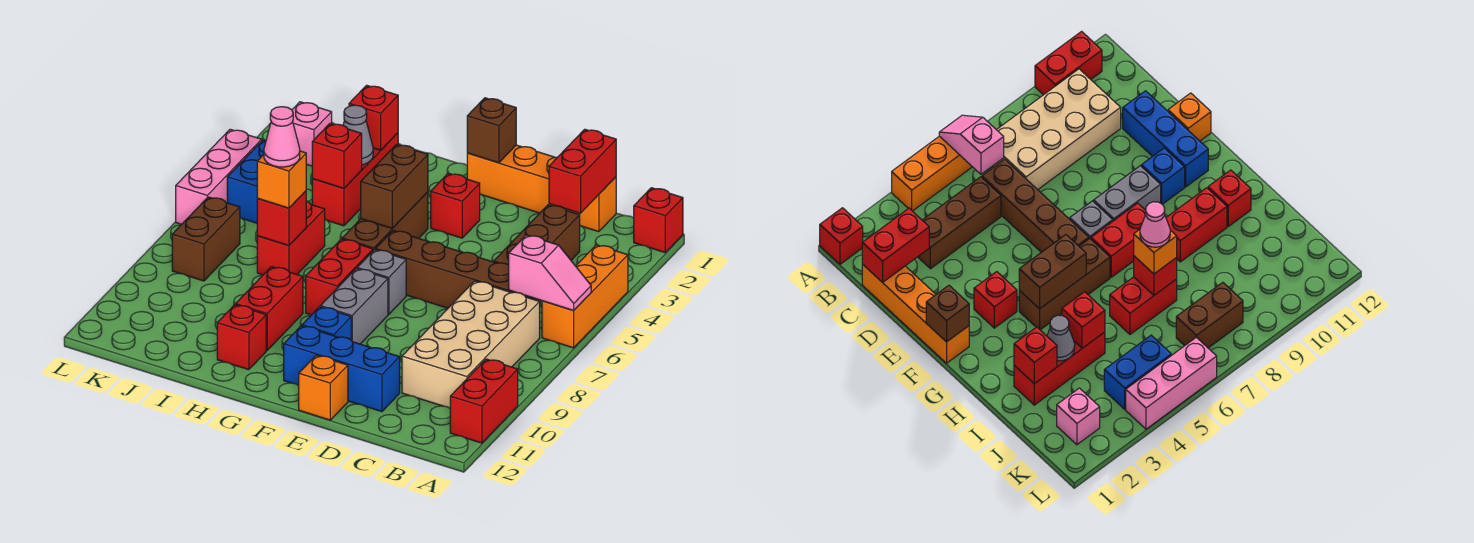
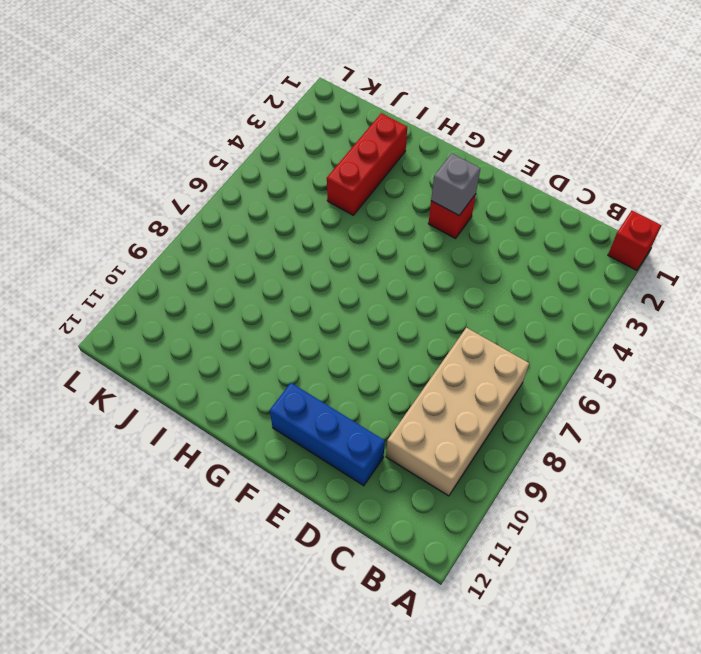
grey 1x1 brick [431,154,480,215] -> grey 1x1 brick moved to [357,250,406,314]
none -> orange 1x3 brick [542,245,628,348]
none -> red 1x2 brick [450,359,518,443]
none -> orange 1x4 brick [467,145,616,232]
none -> brown 1x3 brick [494,205,580,299]

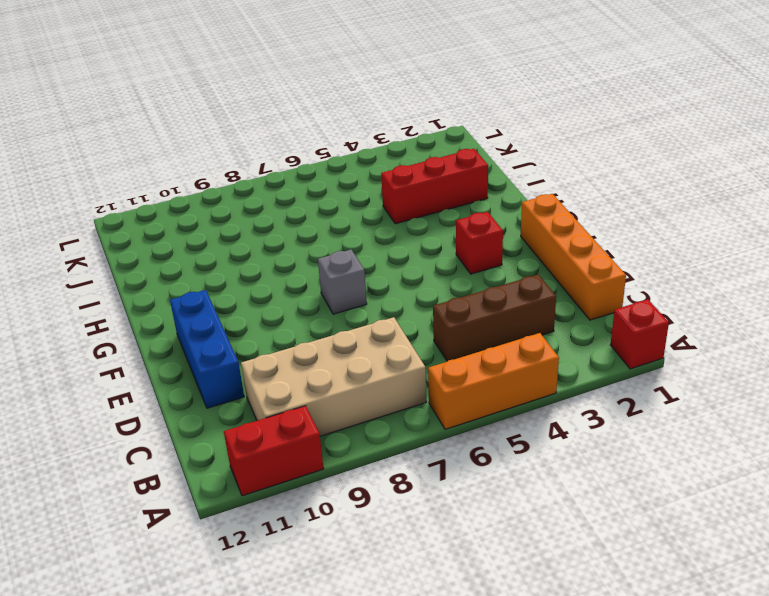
none -> brown 1x4 brick [376,230,514,308]
none -> orange 1x1 brick [299,355,348,420]
none -> grey 1x2 brick [320,269,388,344]
none -> blue 1x1 brick [302,307,351,340]

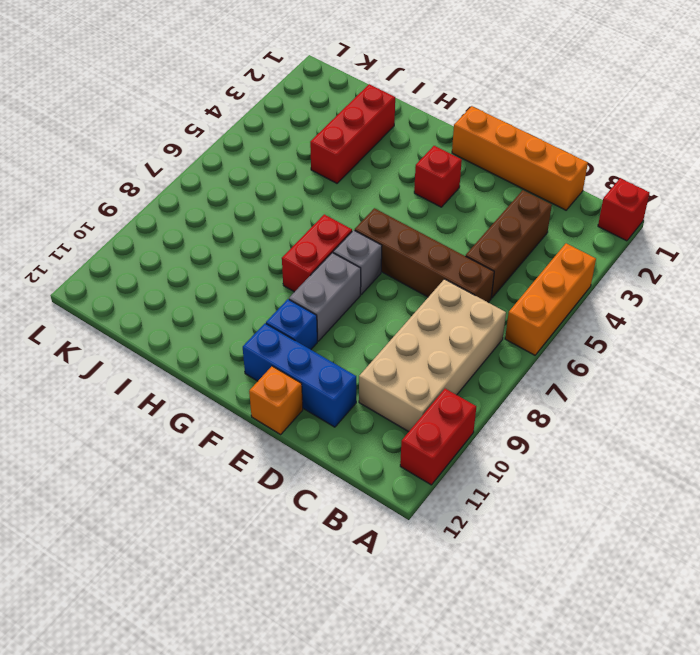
none -> brown 1x3 brick [342,192,428,251]
none -> red 1x2 brick [236,267,303,350]
none -> red 1x1 brick [217,305,266,370]
none -> red 1x2 brick [257,201,325,275]

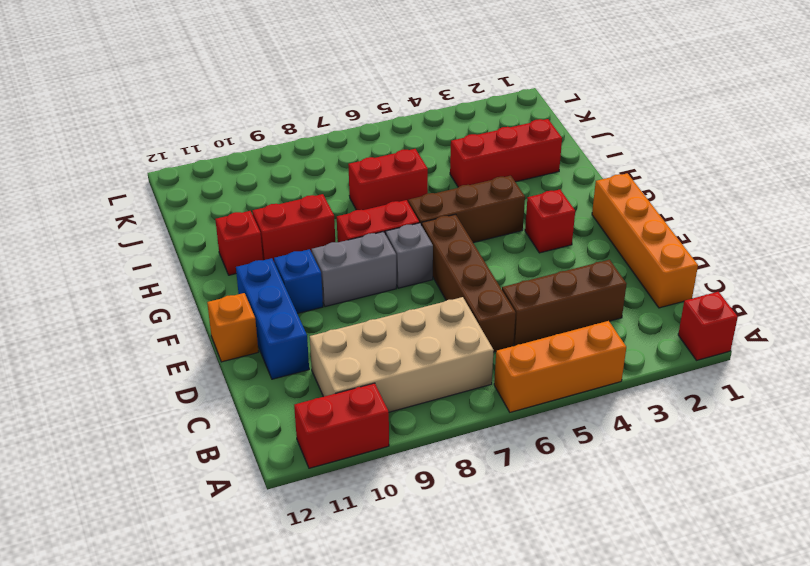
none -> pink 1x1 brick [292,102,332,166]
none -> blue 1x2 brick [227,140,266,223]
none -> brown 1x2 brick [172,197,240,281]
none -> pink 1x3 brick [176,129,262,224]

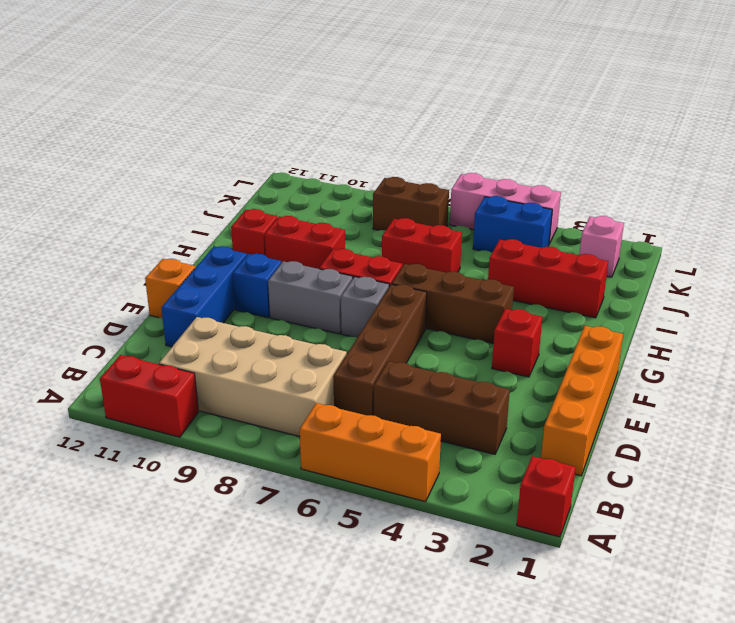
none -> pink 1x2 slope [509,235,591,310]
none -> red 1x2 brick [549,129,616,213]
none -> brown 1x1 brick [467,98,516,163]
none -> brown 1x2 brick [361,144,428,228]

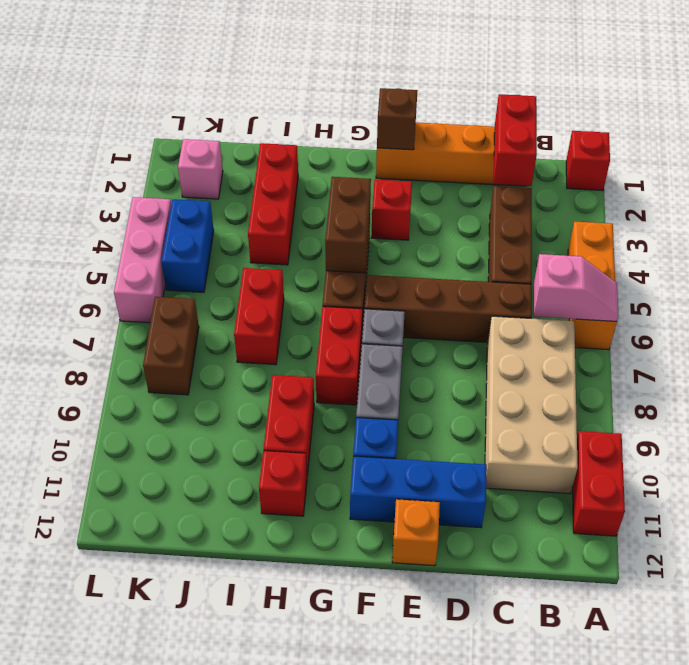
none -> red 1x1 brick [349,85,398,150]
none -> grey 1x1 cone [343,105,373,165]
none -> red 1x1 brick [312,124,362,188]
none -> red 1x1 brick [257,191,306,245]

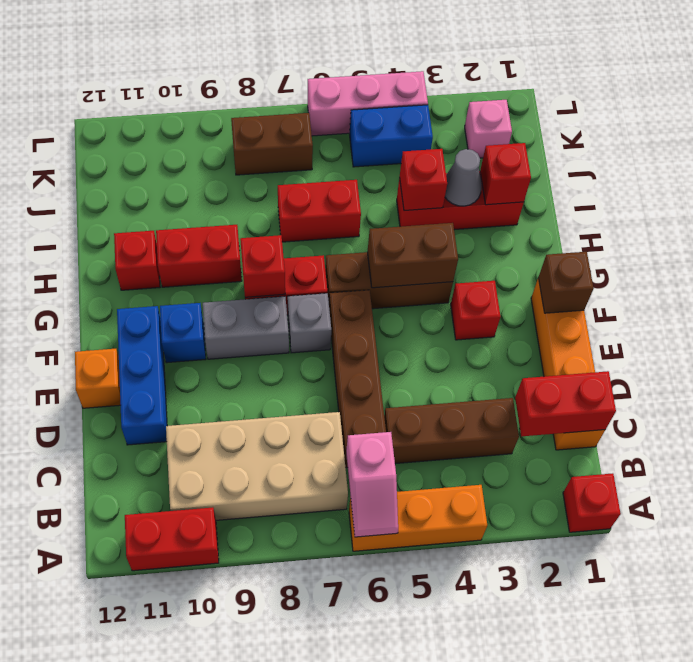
red 1x1 brick [240,235,285,297] -> red 1x1 brick moved to [257,191,306,245]
none -> orange 1x1 brick [257,151,306,208]
none -> pink 1x1 cone [264,107,300,167]

